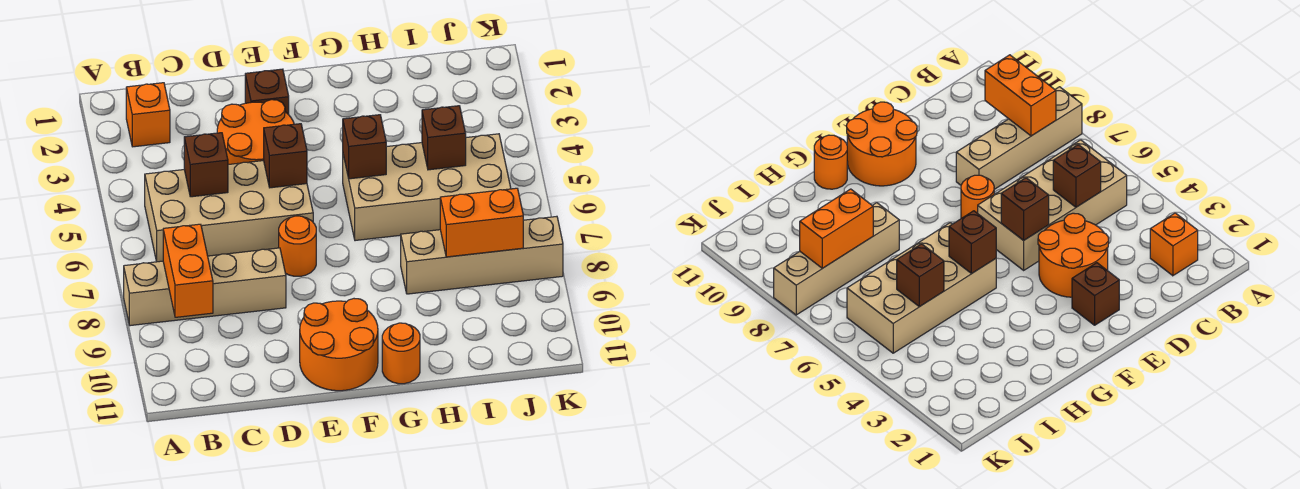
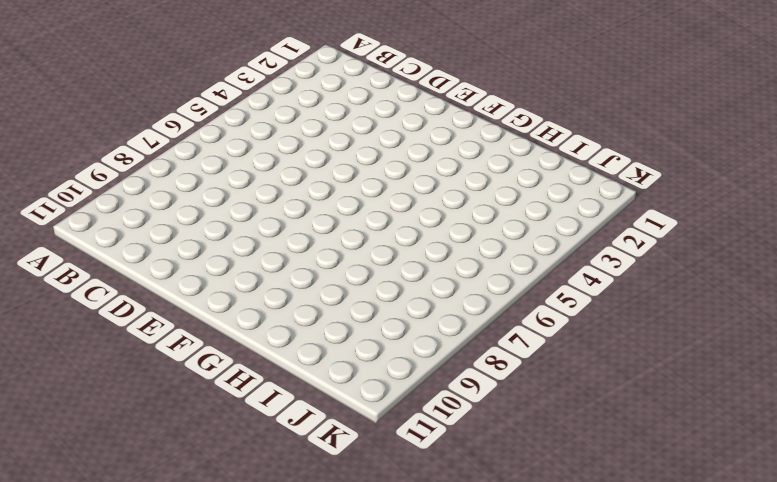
none -> tan 1x4 brick [124,248,286,326]
none -> orange 1x1 brick [126,83,170,147]
none -> tan 2x4 brick [145,161,313,262]

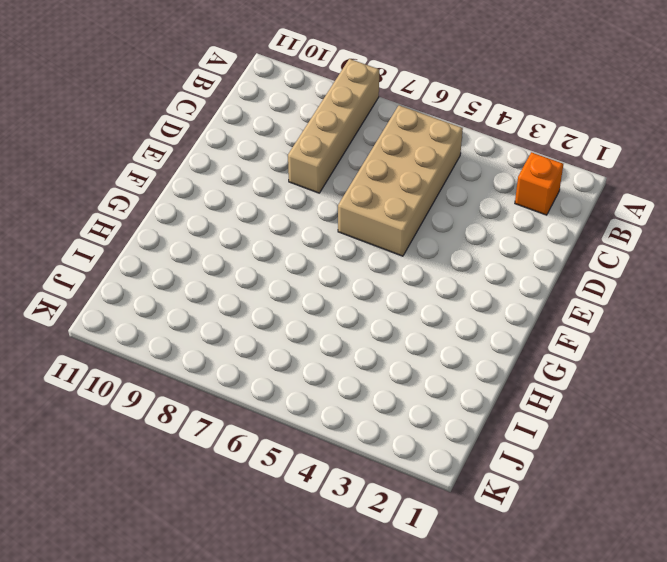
none -> orange 2x2 round brick [217,100,294,165]
none -> brown 1x1 brick [245,69,289,115]
none -> orange 1x1 round brick [279,216,316,276]

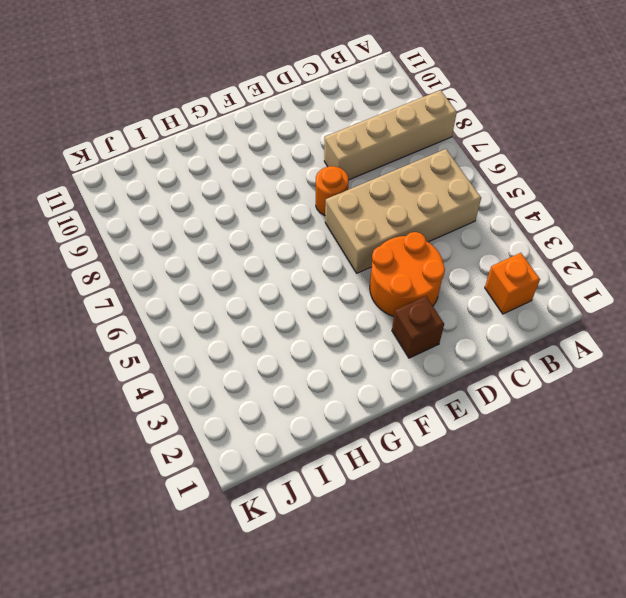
none -> orange 2x2 round brick [300,299,378,391]
none -> tan 2x4 brick [343,134,511,241]
none -> orange 1x1 round brick [382,323,420,384]

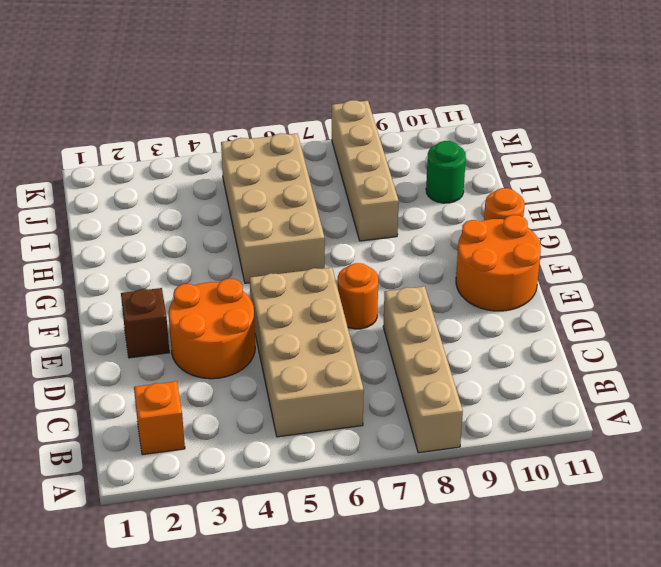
green 1x1 round brick [426,141,466,203] -> none
none -> orange 1x2 brick [163,224,213,317]
none -> brown 1x1 brick [184,133,228,197]
none -> brown 1x1 brick [264,124,307,188]

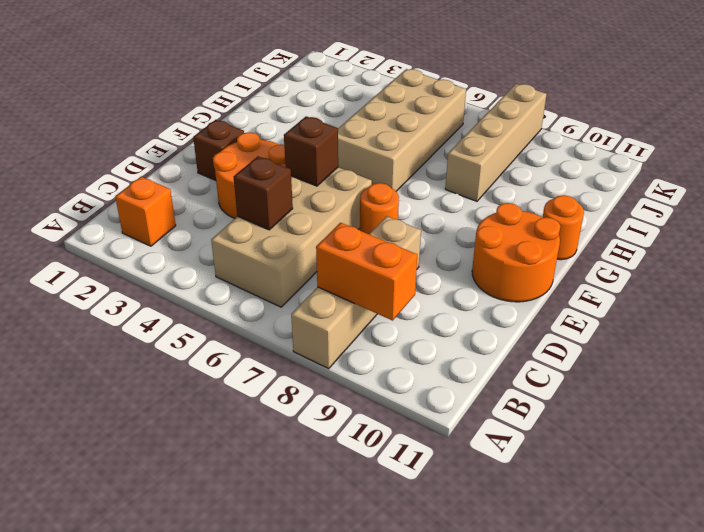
none -> brown 1x1 brick [343,115,386,179]
none -> brown 1x1 brick [422,106,466,170]
none -> orange 1x2 brick [440,188,523,257]

